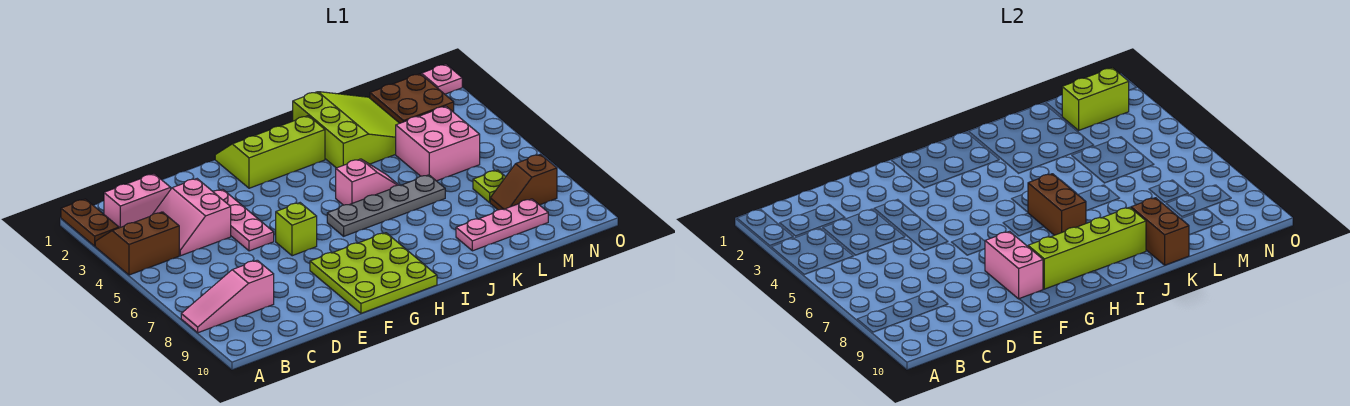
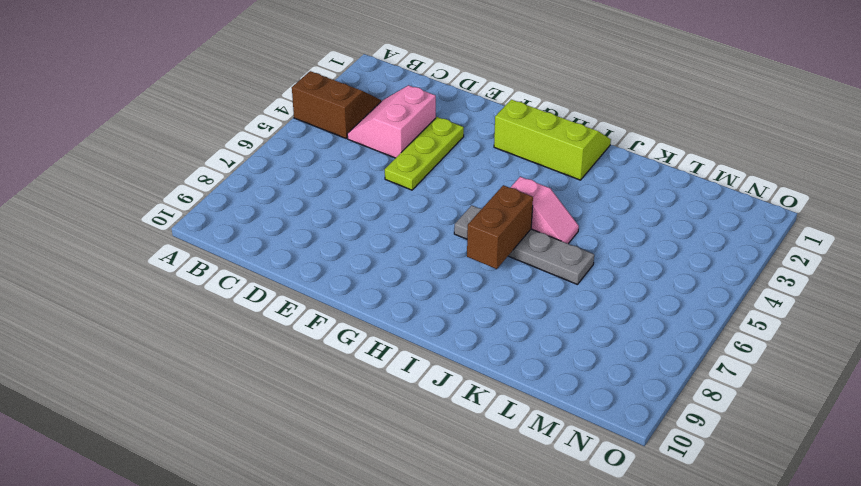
lime 1x3 plate [385,117,464,190] -> pink 1x3 plate [213,189,274,251]
none -> brown 1x2 plate [61,199,119,246]
none -> pink 1x3 slope [181,260,274,333]
none -> pink 1x2 brick [104,174,171,228]

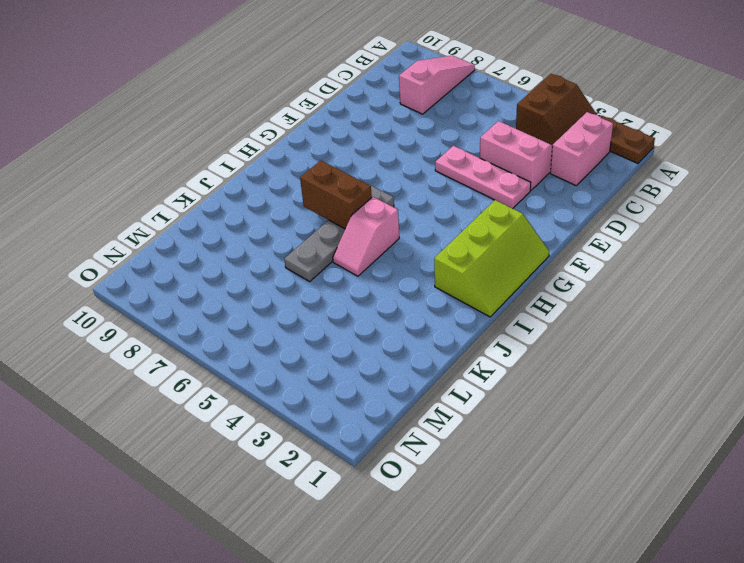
none -> lime 1x1 brick [276,203,317,256]
none -> lime 3x3 plate [310,233,437,313]
none -> lime 3x3 slope [293,92,400,168]

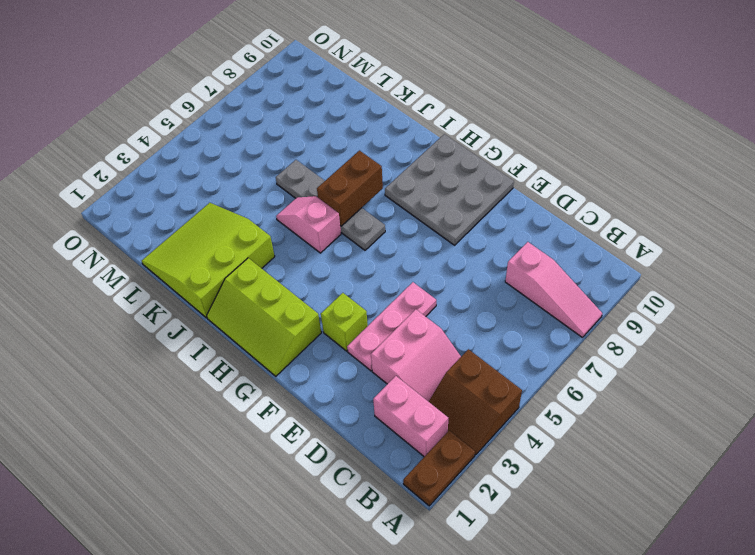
lime 1x1 brick [321,293,368,351] -> lime 1x1 brick moved to [276,203,317,256]
grey 3x3 plate [385,134,514,245] -> lime 3x3 plate [310,233,437,313]
none -> pink 1x3 plate [456,199,548,251]
none -> pink 2x2 brick [396,106,480,181]
none -> brown 2x2 plate [370,74,454,123]

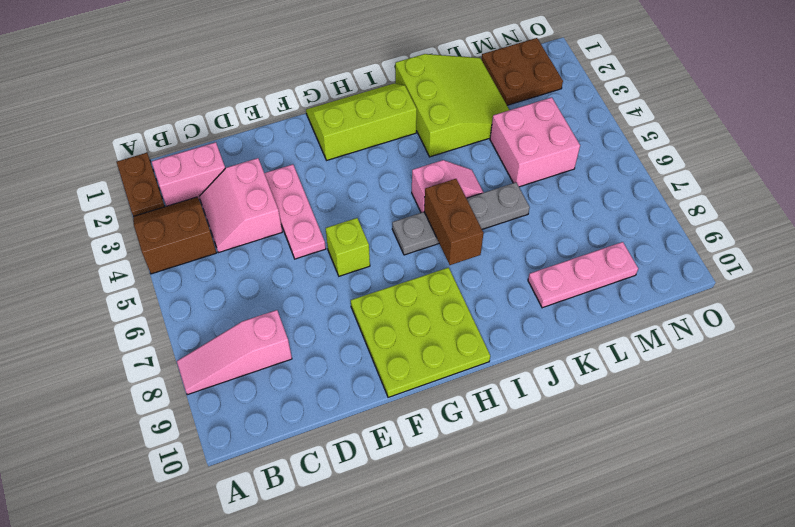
none -> lime 1x1 plate [473,170,505,203]
none -> brown 1x2 slope [490,154,557,210]
none -> pink 1x1 plate [421,64,462,94]

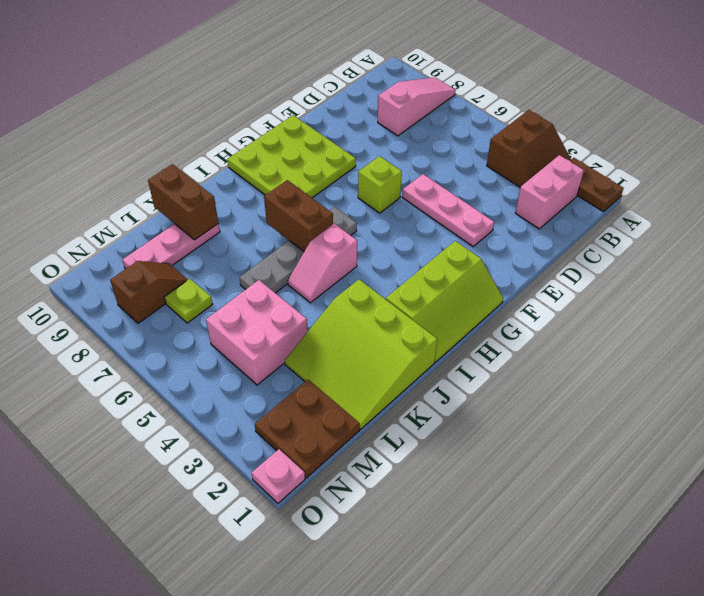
none -> pink 2x2 slope [153,179,231,256]
none -> pink 1x2 brick [985,232,1043,299]
none -> lime 1x4 brick [1028,207,1146,289]

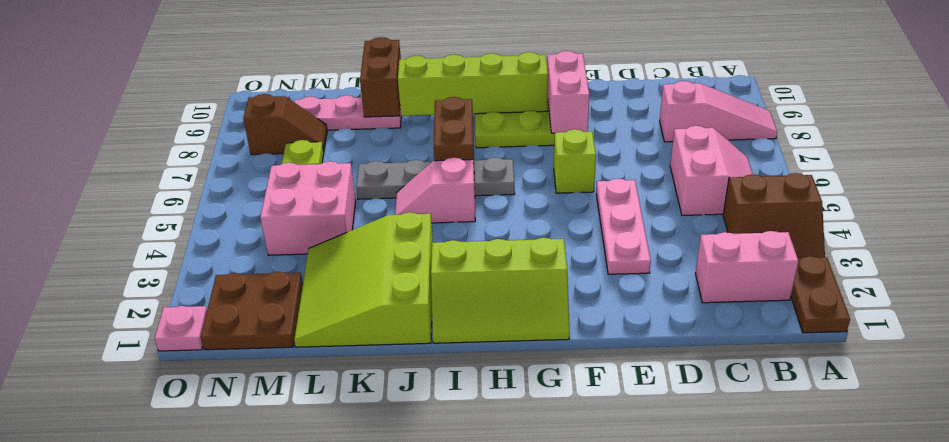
pink 2x2 slope [670,126,753,215] -> pink 2x2 slope moved to [153,179,231,256]
none -> lime 1x2 brick [1062,68,1129,130]

